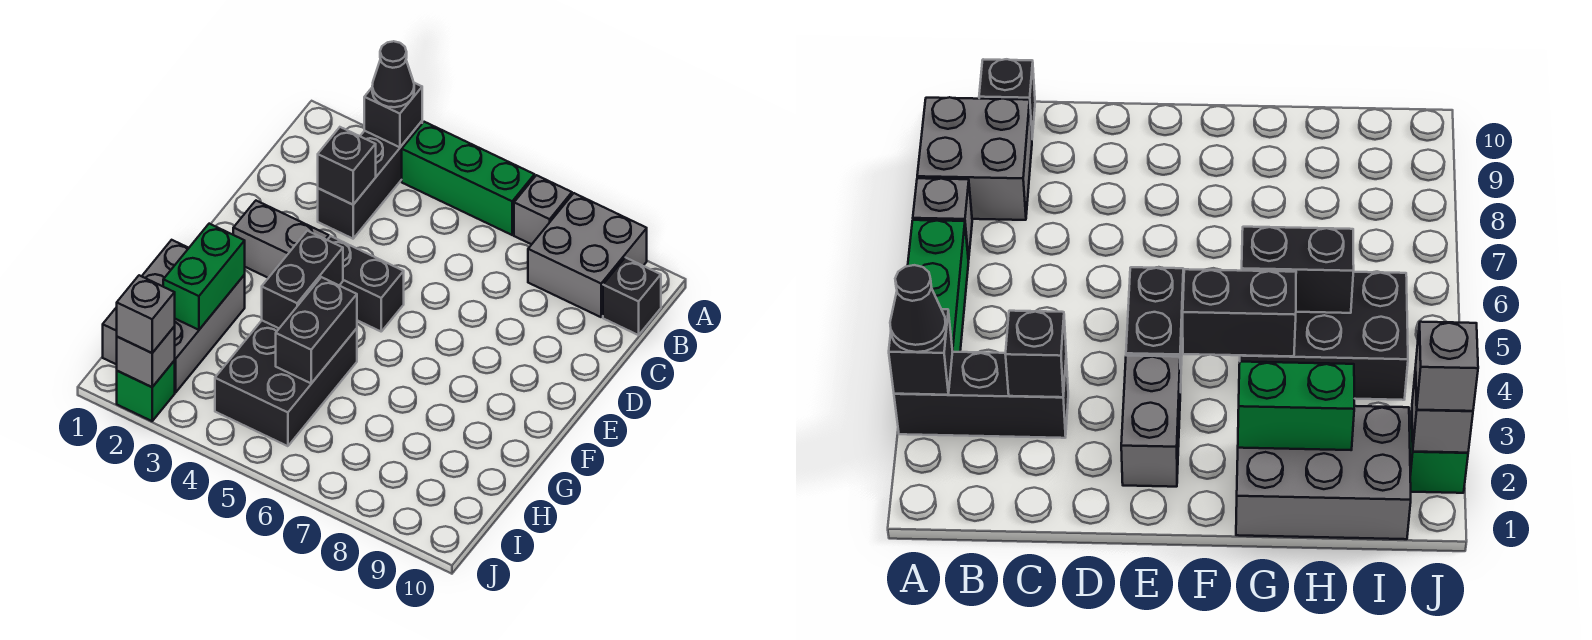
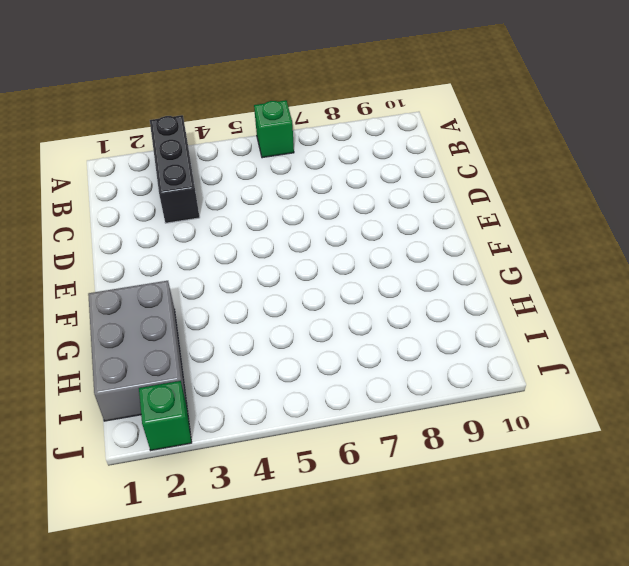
green 1x1 brick [254,100,294,158] -> green 1x3 brick [402,122,535,235]
none -> grey 1x1 brick [514,175,572,244]
none -> grey 2x2 brick [528,193,647,317]
none -> black 1x1 brick [603,257,661,335]

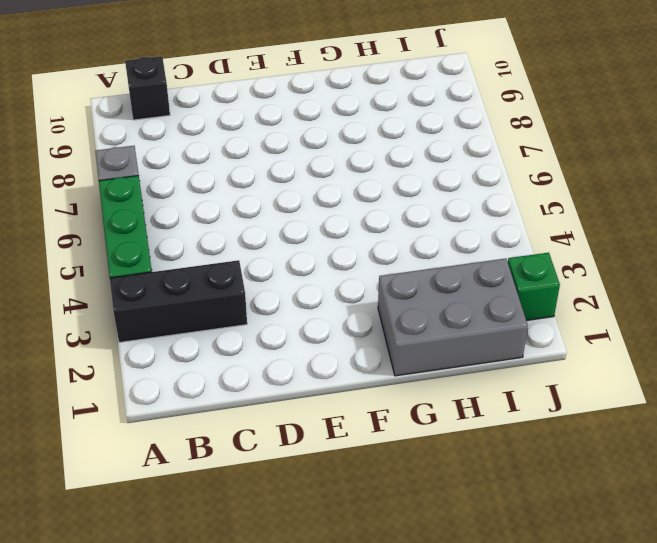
none -> grey 2x2 brick [528,193,647,317]
none -> grey 1x2 brick [233,201,329,278]
none -> black 1x2 brick [328,236,404,331]

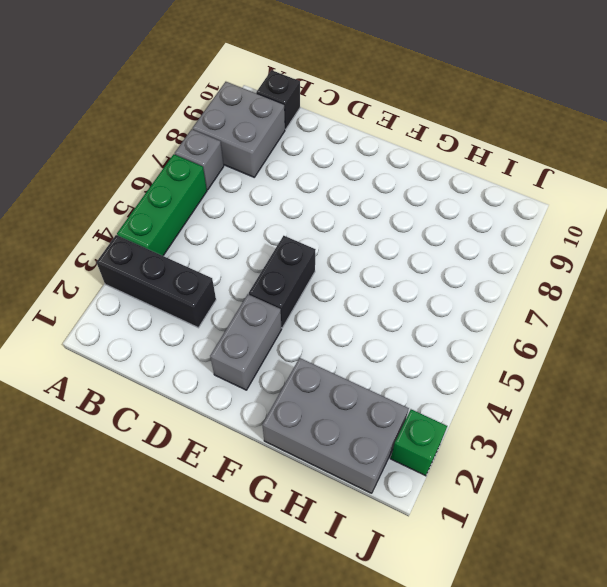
none -> black 2x3 brick [215,321,357,446]
none -> black 1x1 brick [364,83,422,147]
none -> black 1x1 brick [318,127,376,205]

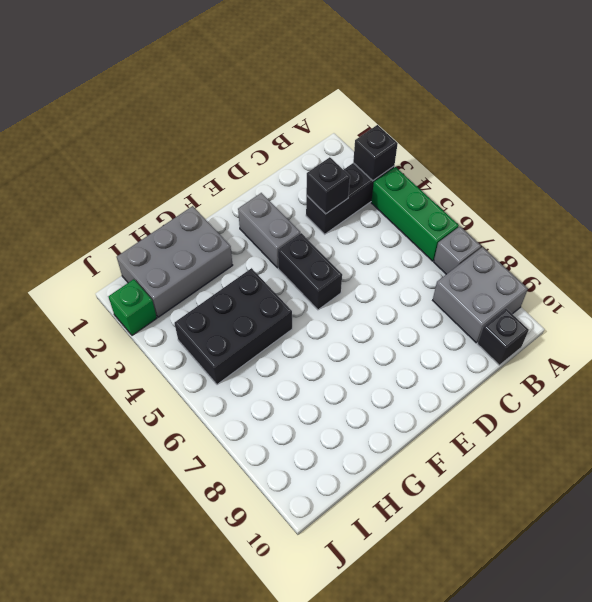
none -> black 1x2 brick [262,231,343,328]
none -> green 1x2 brick [163,224,245,330]
none -> black 1x2 brick [276,277,357,383]

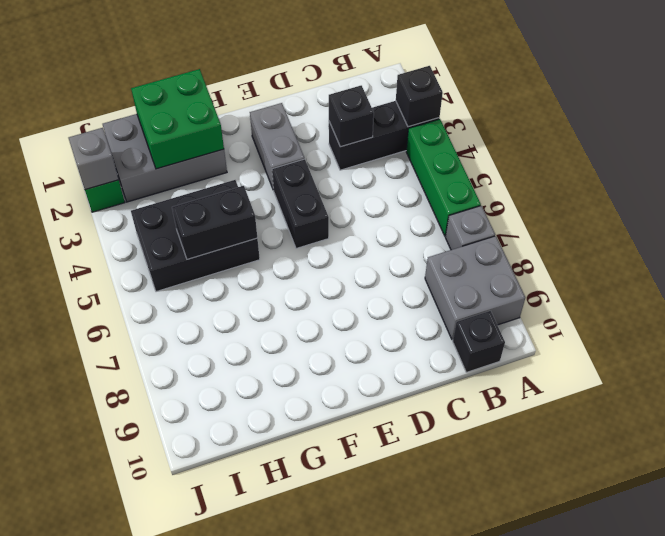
green 2x2 brick [131,69,224,169] -> green 1x2 brick [163,224,245,330]
none -> black 1x2 brick [262,231,343,328]
none -> black 1x1 cone [372,41,414,107]
none -> grey 1x1 brick [117,275,175,353]

